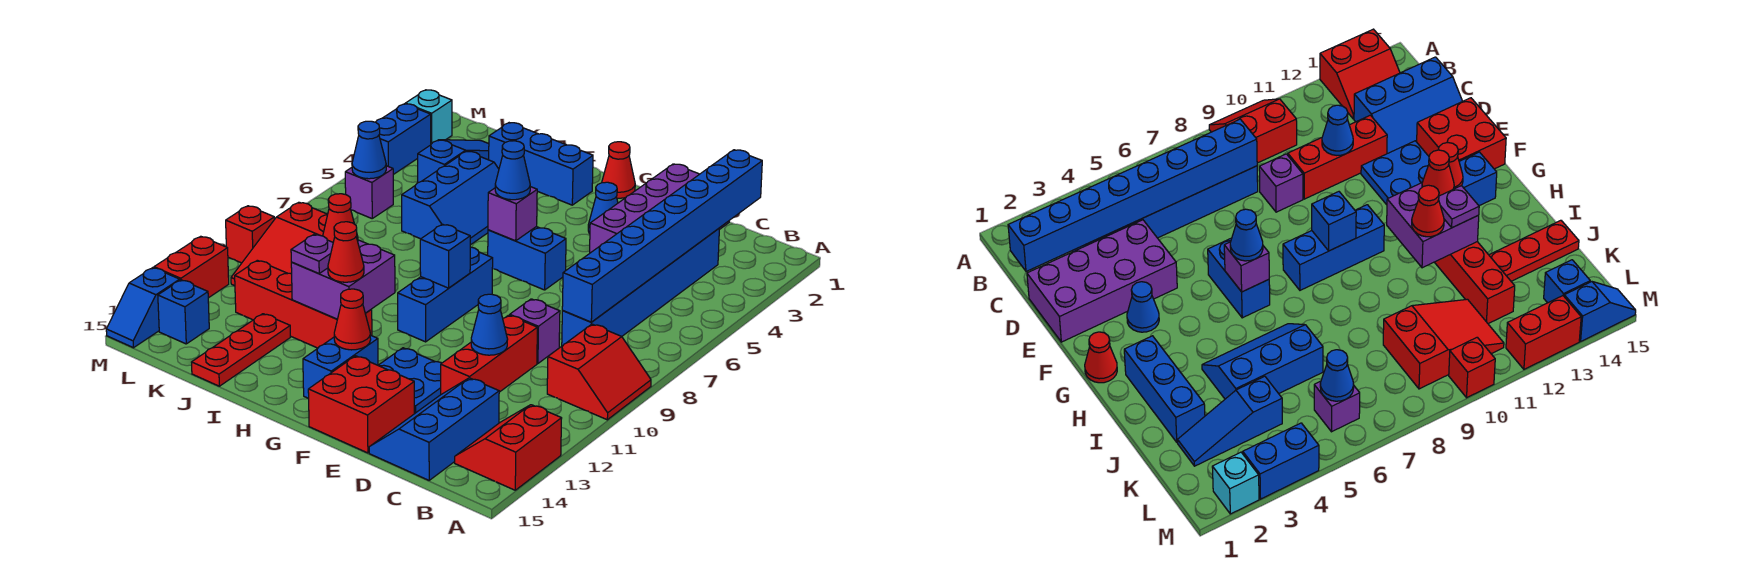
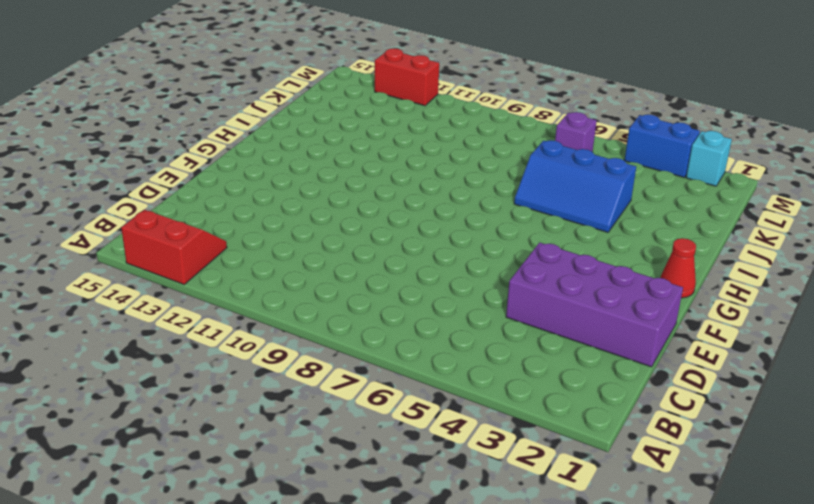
none -> red 2x2 slope [547,324,651,420]
none -> blue 1x6 brick [562,228,719,346]
none -> blue 2x3 slope [369,378,499,480]
none -> purple 1x1 brick [510,299,560,364]

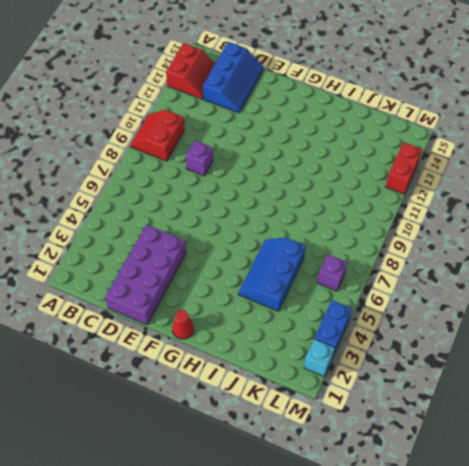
none -> blue 1x6 brick [562,228,719,346]
none -> red 1x3 brick [441,315,537,394]
none -> blue 2x2 plate [378,348,441,414]
none -> red 2x2 brick [308,356,414,453]

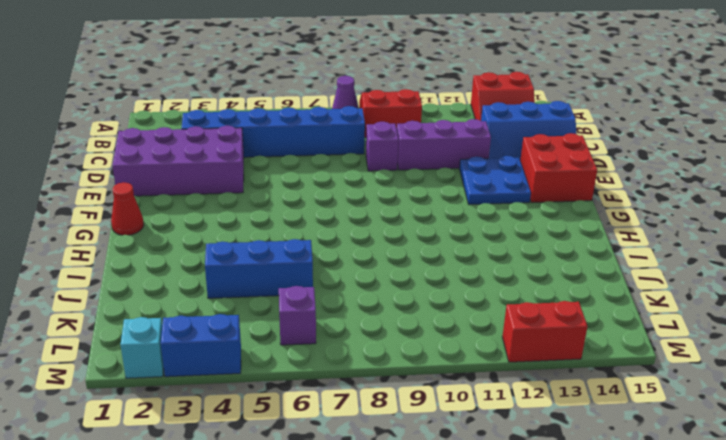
purple 1x1 cone [332,76,358,109] -> none
purple 1x3 brick [397,119,491,170] -> red 1x3 brick [441,315,537,394]
none -> blue 1x1 cone [588,182,618,234]
none -> blue 1x2 brick [488,227,566,290]
none -> blue 1x3 brick [398,247,493,342]
none -> blue 1x2 brick [303,335,378,398]

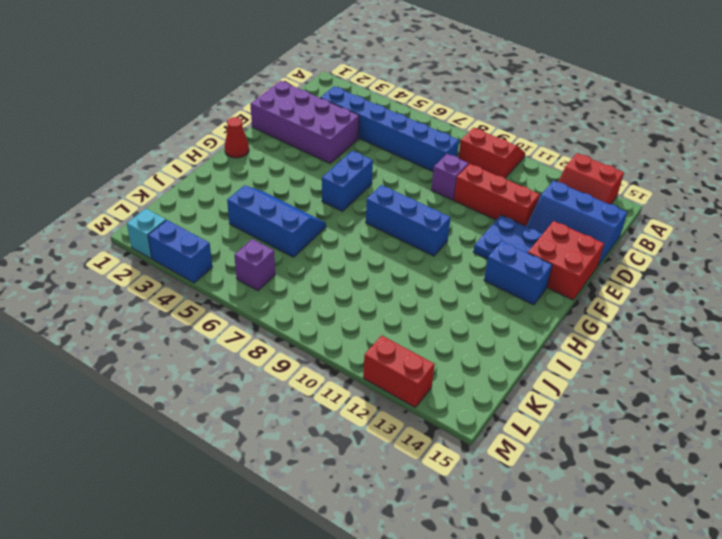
none -> blue 1x1 cone [588,182,618,234]
none -> blue 1x3 brick [489,123,593,205]
none -> red 1x4 brick [235,260,372,348]
none -> red 1x3 plate [192,314,290,386]

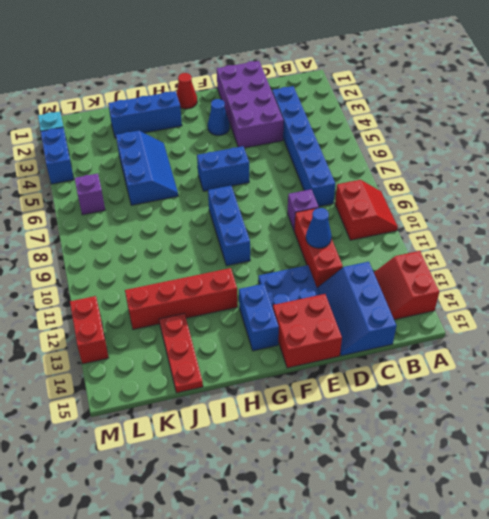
none -> blue 1x3 slope [418,140,489,183]
none -> red 2x3 slope [231,202,328,286]
none -> blue 1x1 brick [158,280,209,344]
none -> red 1x1 brick [226,206,275,263]

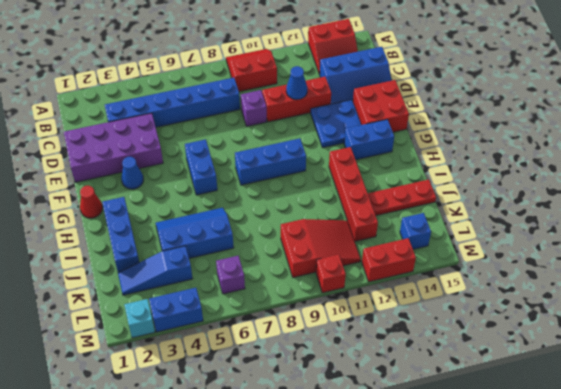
none -> blue 1x2 slope [106,268,180,348]
none -> blue 1x8 brick [562,150,762,322]
none -> purple 1x1 brick [488,187,537,241]
none -> blue 1x1 brick [420,224,470,288]

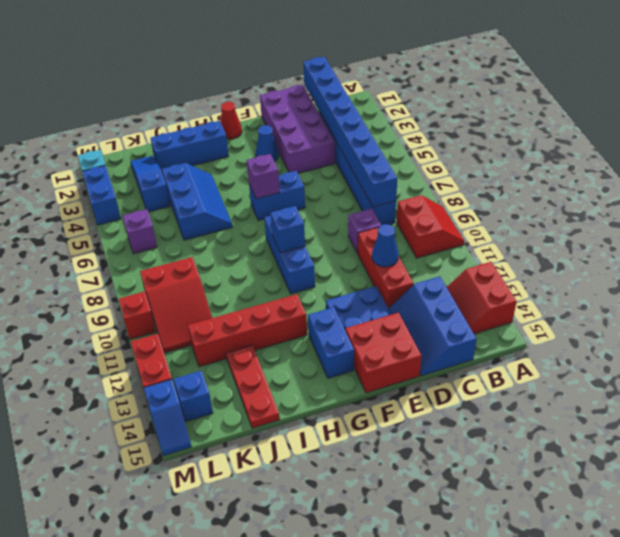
none -> red 1x1 cone [334,289,371,350]
none -> purple 2x2 brick [291,240,395,319]
none -> blue 1x1 cone [352,121,386,179]
none -> blue 1x1 cone [495,141,530,200]

